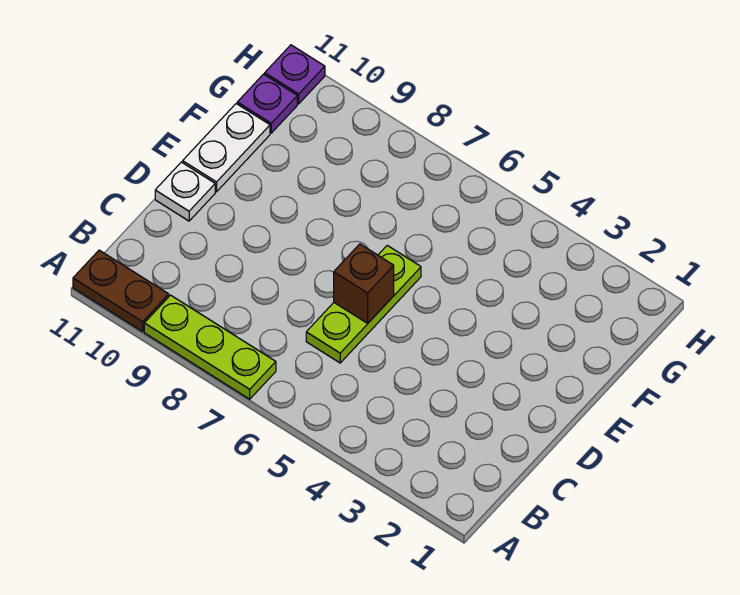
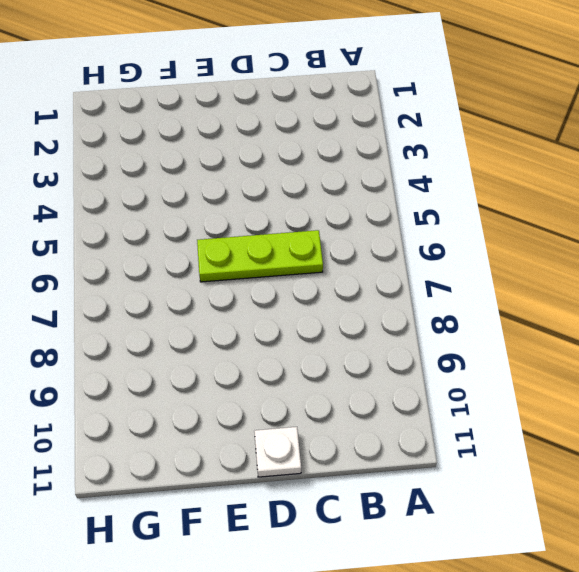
none -> lime 1x3 plate [144,295,276,399]
none -> brown 1x2 plate [73,250,169,332]

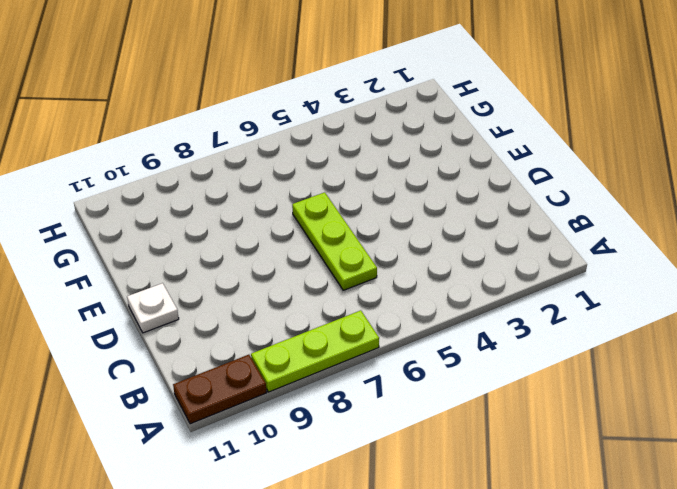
none -> white 1x2 plate [183,104,270,192]
none -> purple 1x1 plate [237,74,297,133]

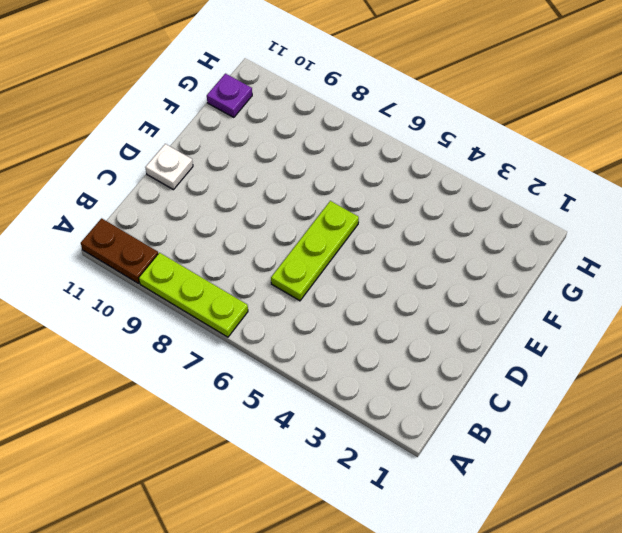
none -> white 1x2 plate [183,104,270,192]
none -> purple 1x1 plate [265,45,325,104]

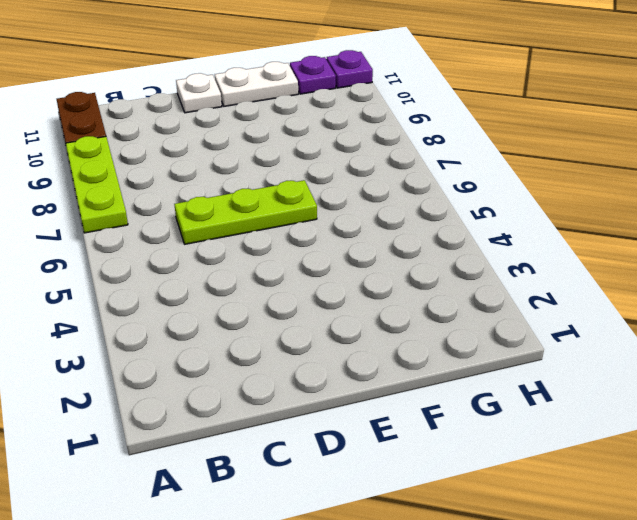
none -> brown 1x1 brick [334,244,394,323]

